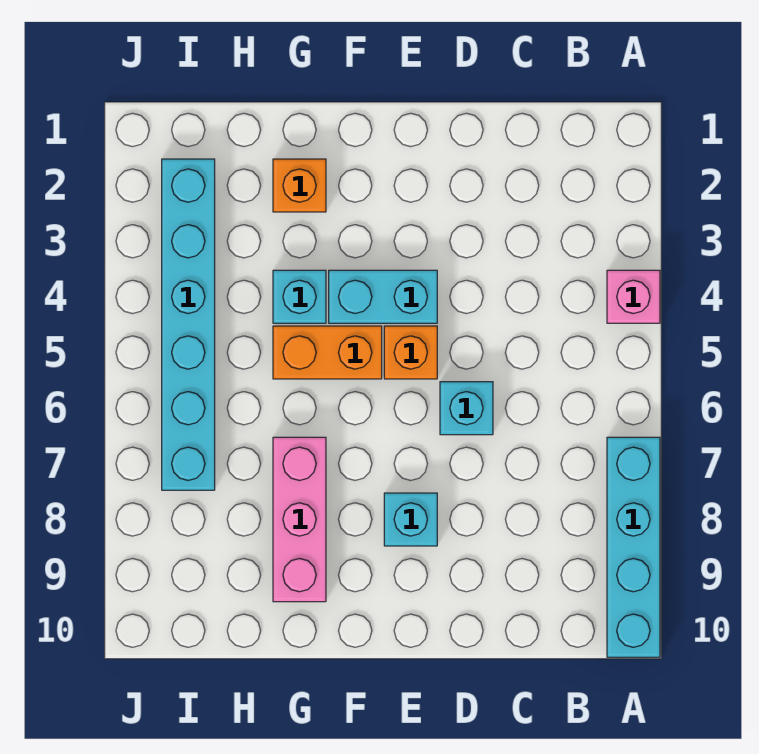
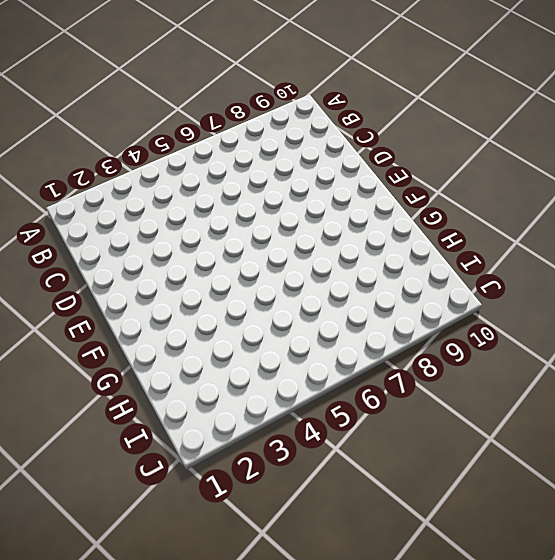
none -> pink 1x1 brick [607,270,660,323]
none -> cyan 1x4 brick [607,437,660,657]

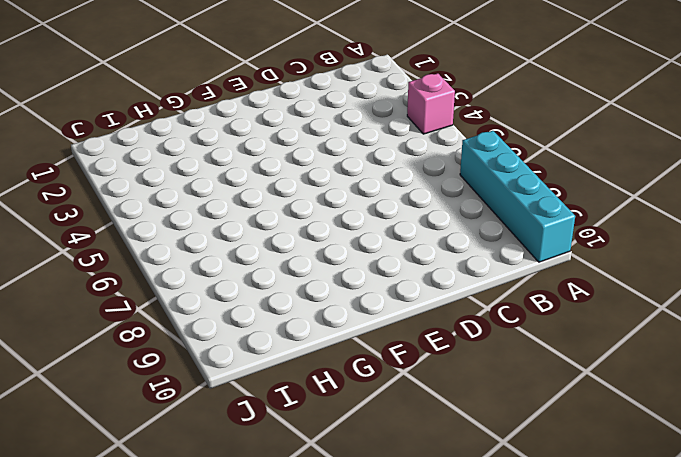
none -> cyan 1x1 brick [440,382,493,435]
none -> cyan 1x2 brick [329,270,437,323]

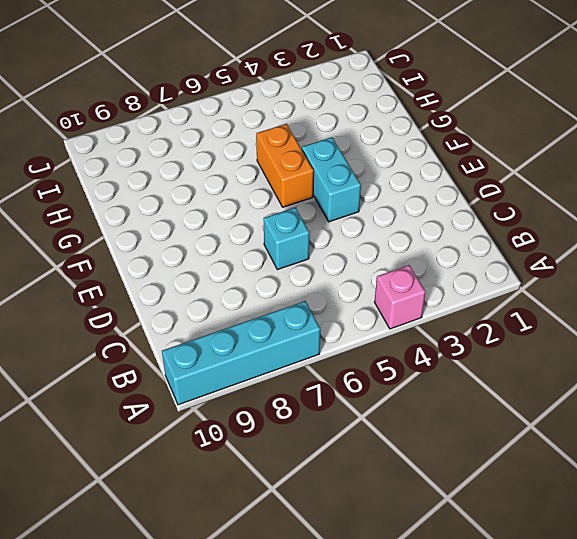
none -> orange 1x1 brick [384,326,437,379]
none -> cyan 1x1 brick [384,493,437,546]

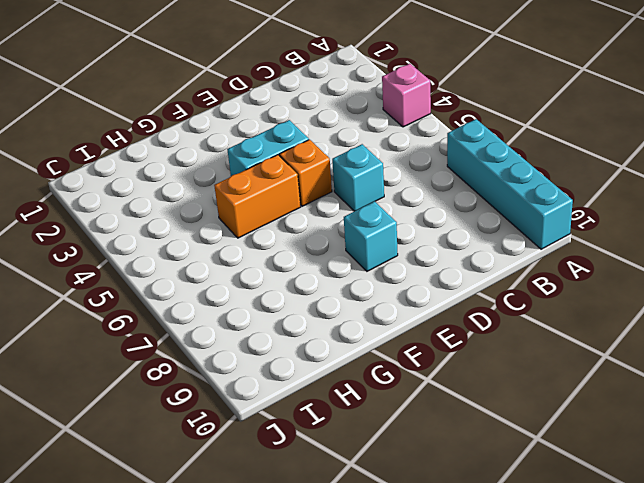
none -> orange 1x1 brick [273,159,326,212]
none -> cyan 1x1 brick [273,270,326,323]

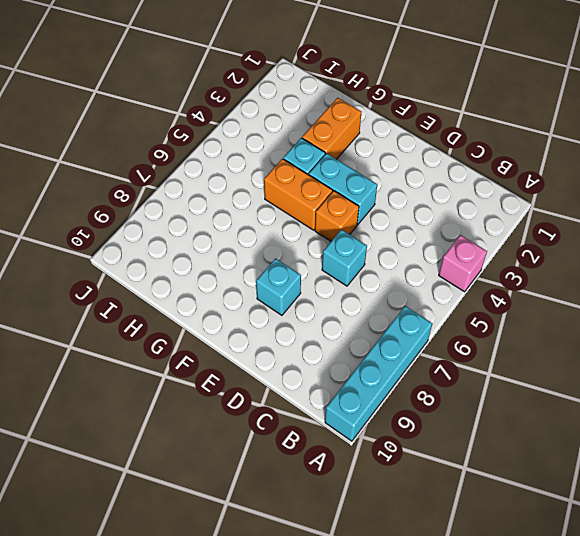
orange 1x2 brick [302,98,361,159] -> orange 1x1 brick [273,159,326,212]
none -> pink 1x3 brick [273,437,326,602]
none -> cyan 1x6 brick [162,159,215,490]

